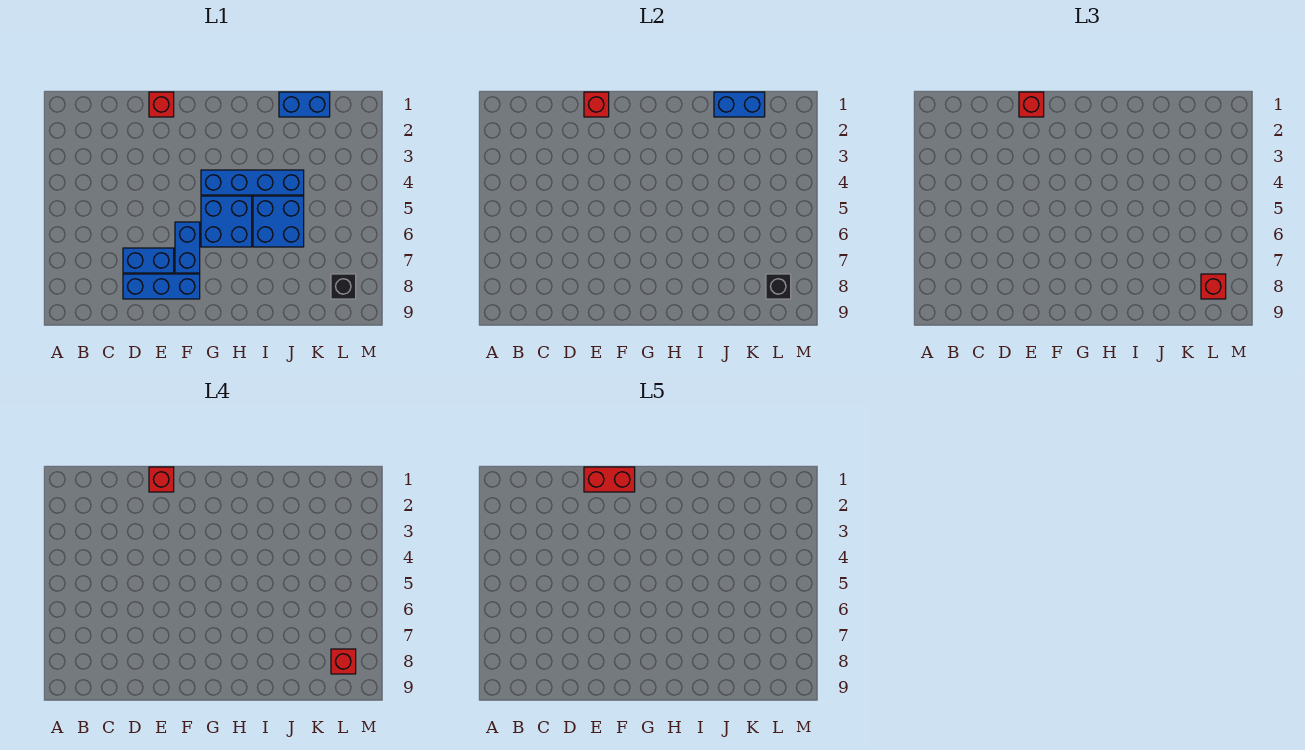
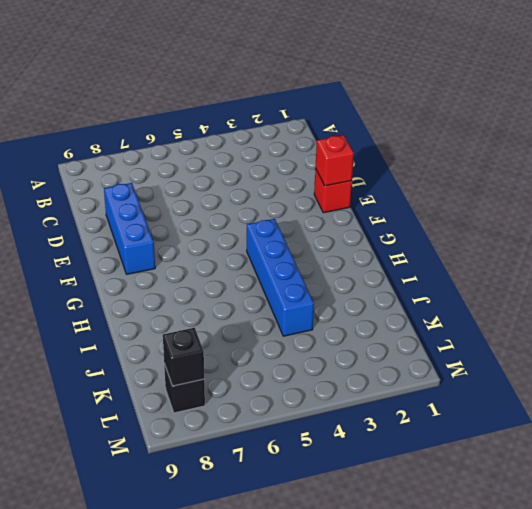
none -> blue 1x2 brick [123,248,174,273]
none -> blue 1x2 brick [175,222,200,273]
none -> blue 2x2 brick [201,196,252,247]

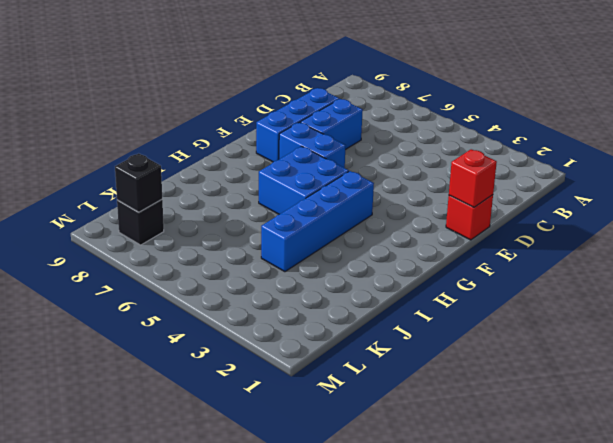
none -> blue 2x2 brick [253,196,304,247]
none -> blue 1x2 brick [279,92,330,117]
none -> blue 1x2 brick [714,92,765,117]

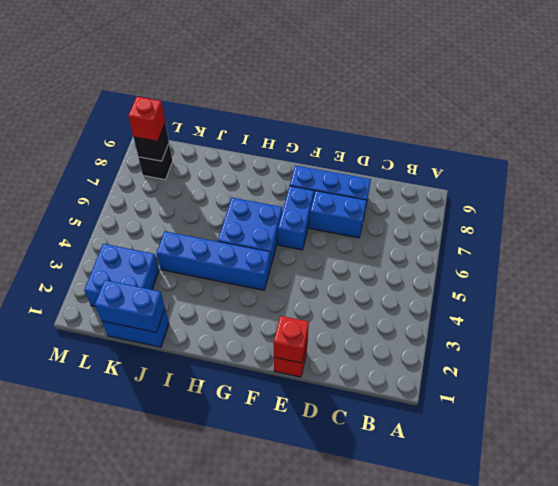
blue 2x2 brick [84,244,159,307] -> blue 2x2 brick moved to [253,196,304,247]
none -> red 1x1 brick [1019,92,1044,117]
none -> red 1x1 brick [149,467,174,492]
none -> red 1x1 brick [331,649,356,674]

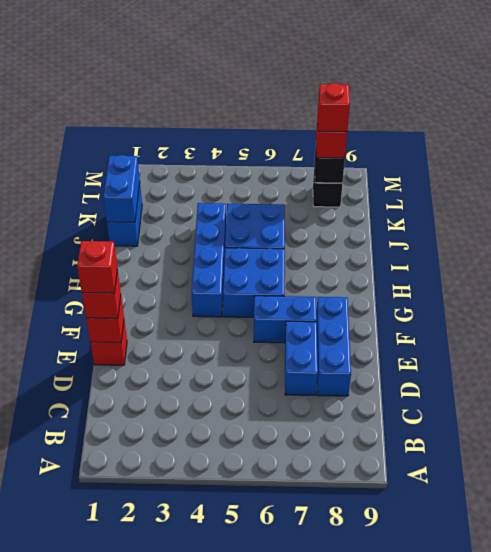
none -> red 1x2 brick [584,467,635,492]

